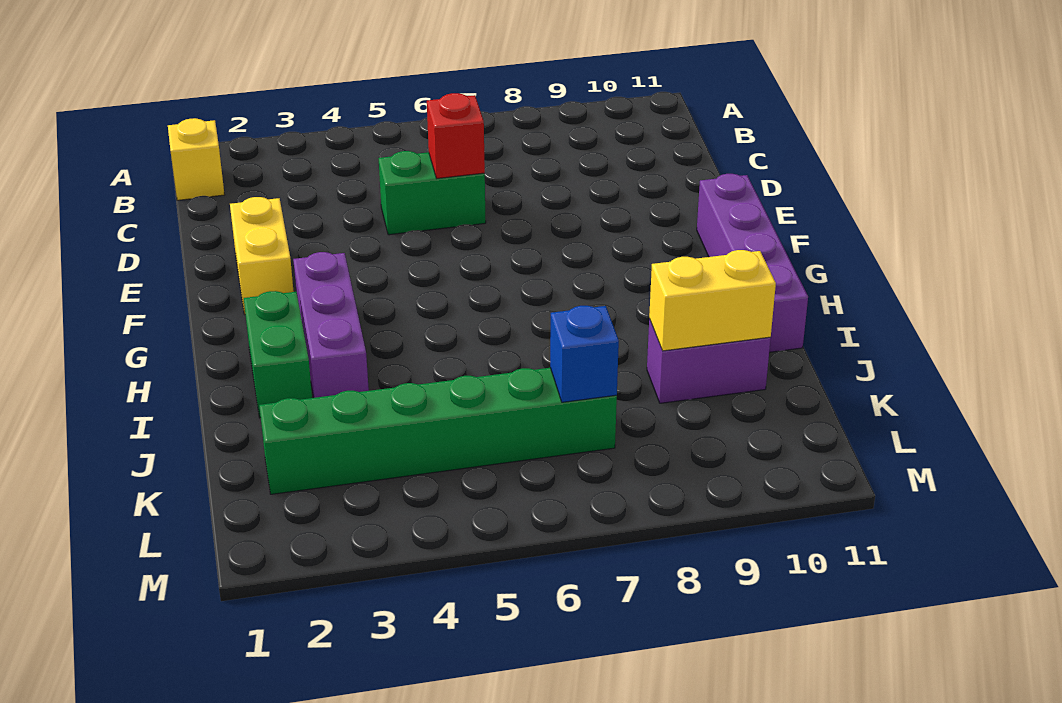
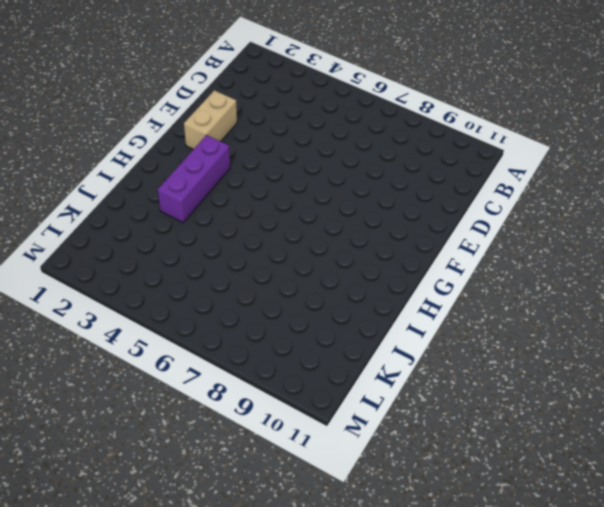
tan 1x2 brick [184,90,237,149] -> yellow 1x2 brick [230,197,294,314]
none -> yellow 1x1 brick [168,118,224,200]
none -> green 1x2 brick [379,151,486,235]

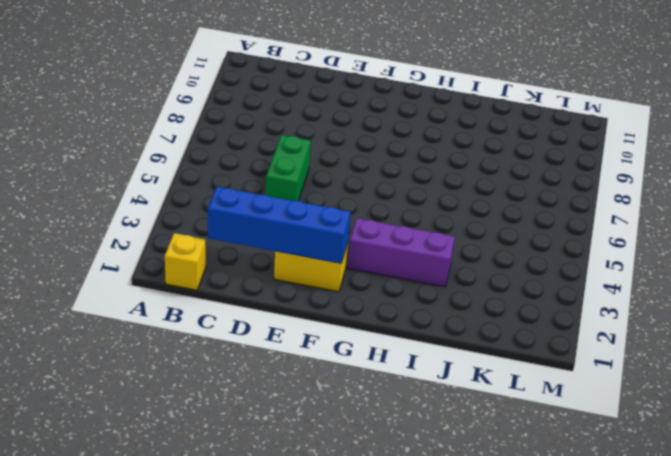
blue 1x4 brick [208,186,351,263] -> none
none -> purple 1x4 brick [697,174,808,352]
none -> green 1x2 brick [244,291,312,418]

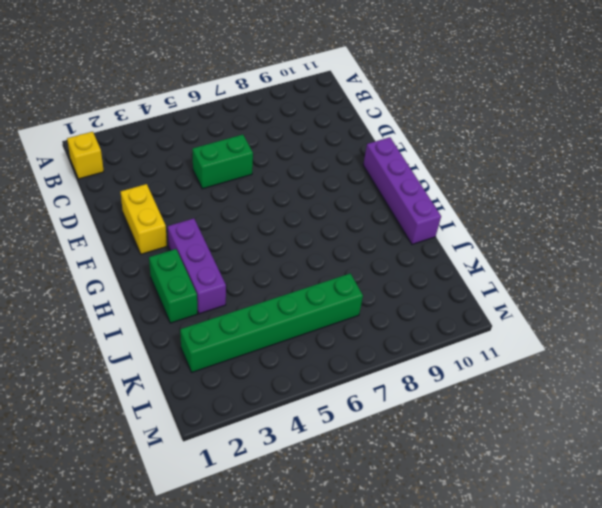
none -> purple 1x2 brick [647,319,771,403]
none -> red 1x1 brick [427,93,485,178]

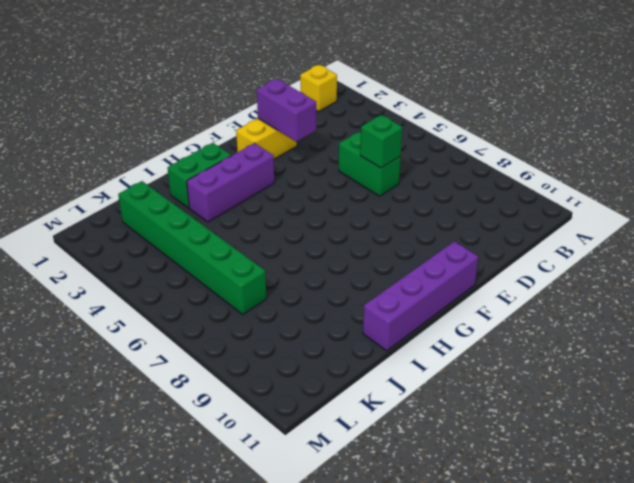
green 1x1 brick [360,115,402,168] -> red 1x1 brick [427,93,485,178]
purple 1x2 brick [257,79,316,142] -> purple 1x2 brick moved to [647,319,771,403]
none -> yellow 1x2 brick [649,250,776,351]
none -> blue 1x1 brick [550,306,619,402]

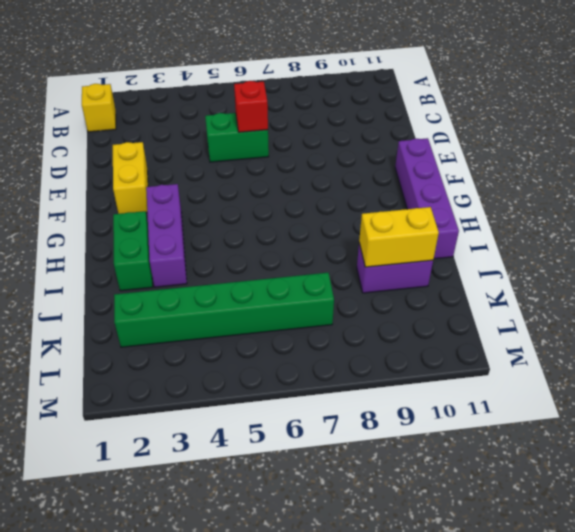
none -> blue 1x1 brick [550,306,619,402]

